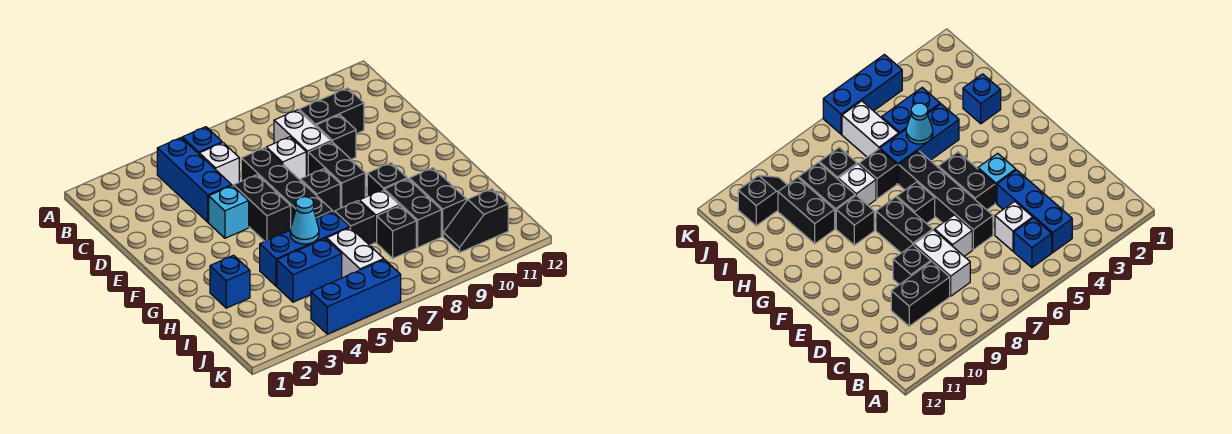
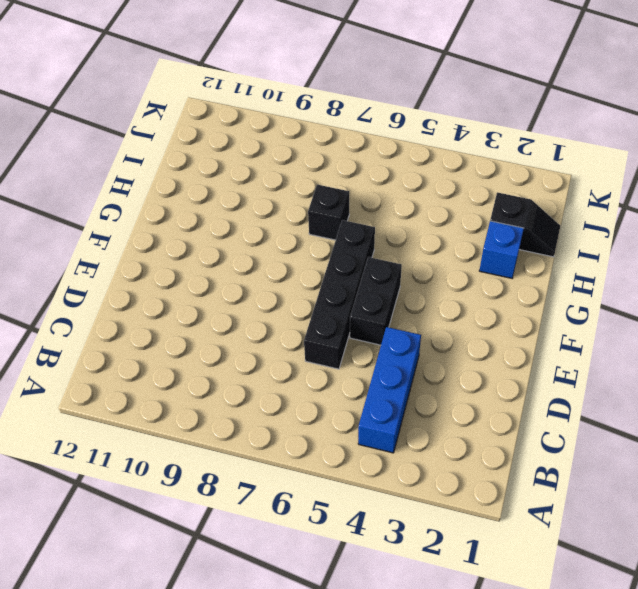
black 1x2 slope [490,192,560,257] -> black 1x2 slope moved to [443,189,508,252]
none -> blue 1x1 brick [182,127,222,154]
none -> white 1x1 brick [199,143,239,186]
none -> white 1x2 brick [274,110,331,176]

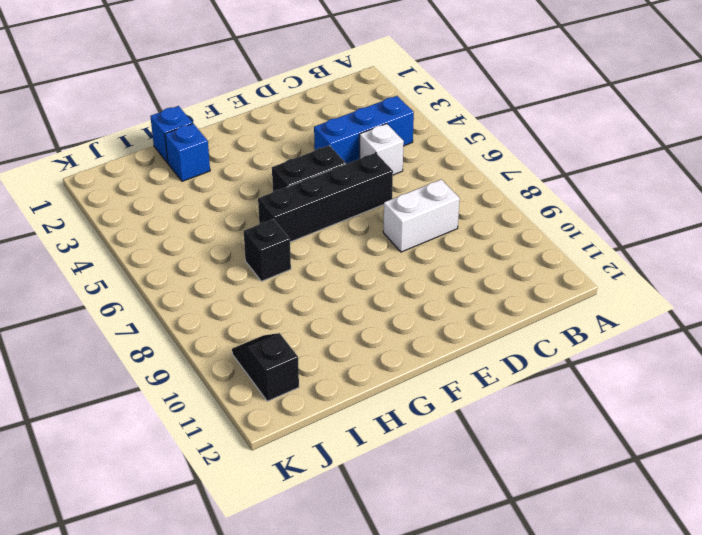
blue 1x1 brick [150,106,193,163] -> blue 1x1 brick moved to [182,127,222,154]
none -> black 1x2 brick [299,88,364,134]
none -> white 1x1 brick [266,137,306,180]
none -> black 1x1 brick [316,115,356,159]

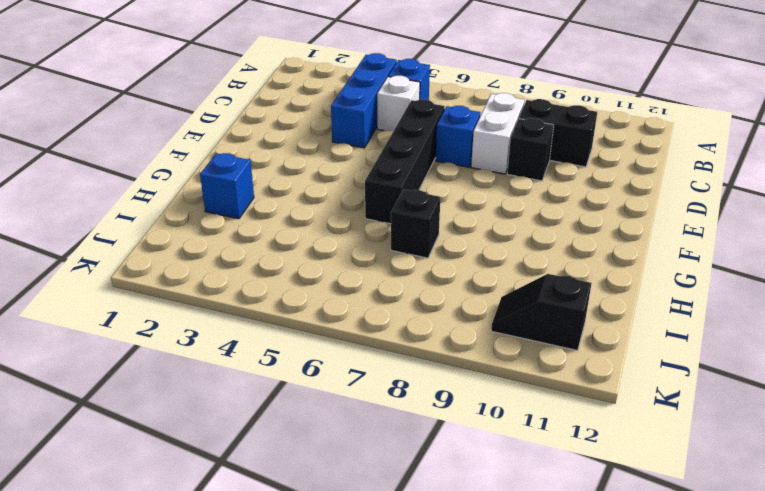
blue 1x1 brick [436,106,480,167] -> white 1x1 brick [266,137,306,180]
none -> cyan 1x1 brick [209,186,249,238]
none -> black 1x2 brick [234,175,291,241]
none -> black 1x2 brick [308,142,365,208]

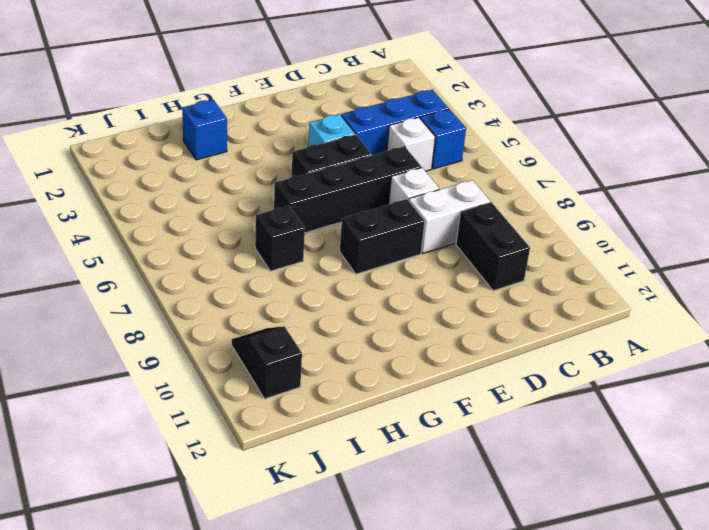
none -> black 1x1 brick [316,115,356,159]
none -> black 1x1 brick [300,169,340,212]
none -> black 1x1 brick [367,163,407,196]

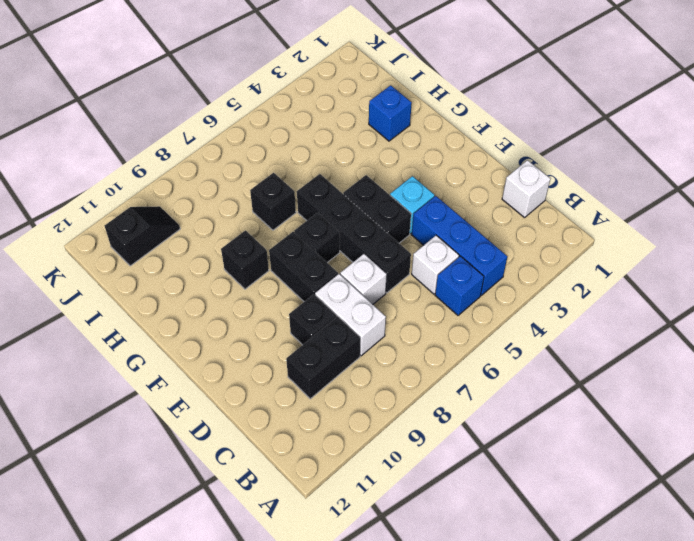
white 1x1 brick [502,160,551,218] -> white 1x1 brick moved to [359,190,399,242]
none -> blue 1x3 brick [260,212,350,286]
none -> black 1x2 brick [384,179,441,247]
none -> black 1x2 brick [409,168,466,236]

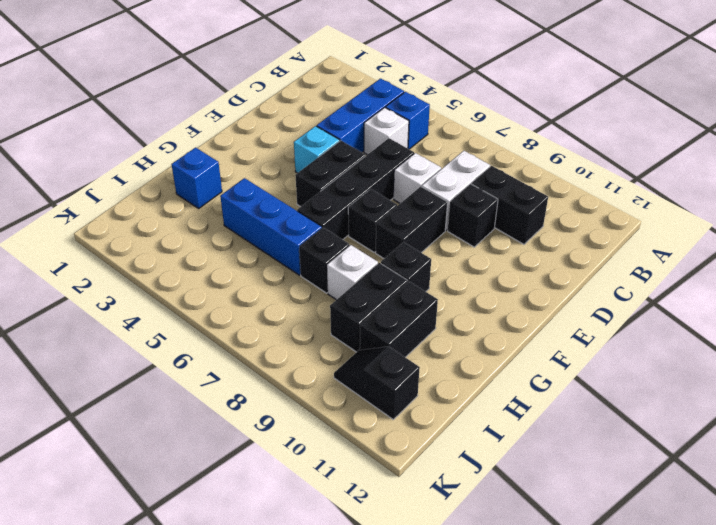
none -> blue 1x2 brick [277,238,342,302]
none -> white 1x2 brick [327,227,384,278]
none -> black 1x1 brick [377,206,416,258]

